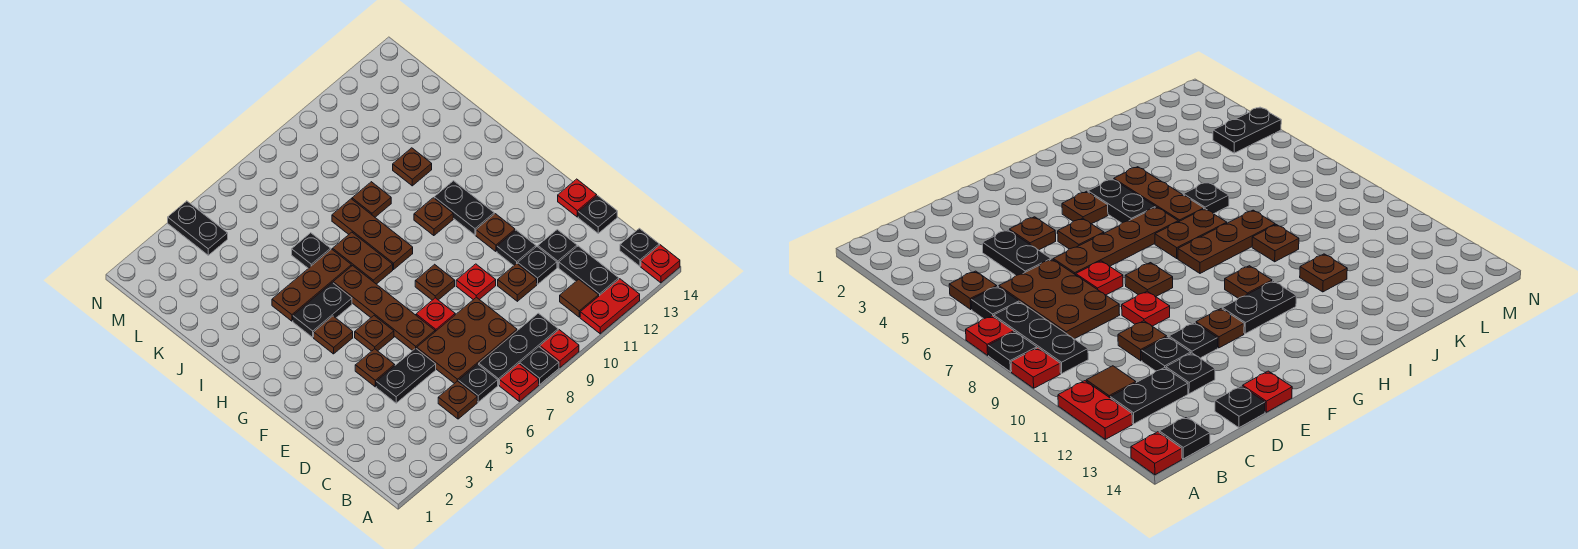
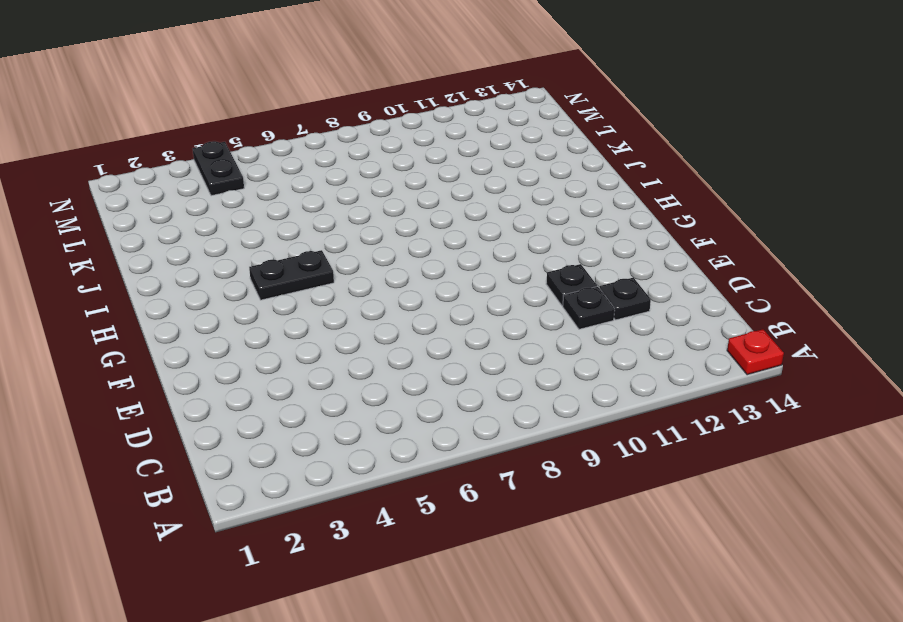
none -> red 1x1 plate [500,364,539,401]
none -> black 1x1 plate [520,347,559,384]
none -> red 1x1 plate [540,330,579,368]
none -> red 1x2 plate [580,279,640,334]

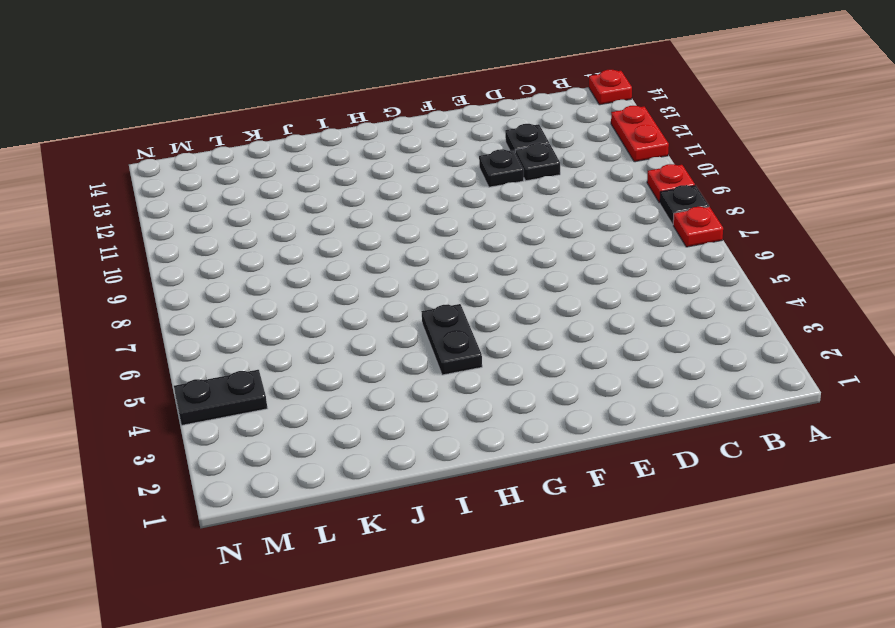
none -> brown 1x1 plate [438,381,477,419]
none -> black 1x1 plate [458,364,498,402]
none -> black 1x3 plate [479,313,558,385]
none -> brown 1x1 tile [560,279,599,317]

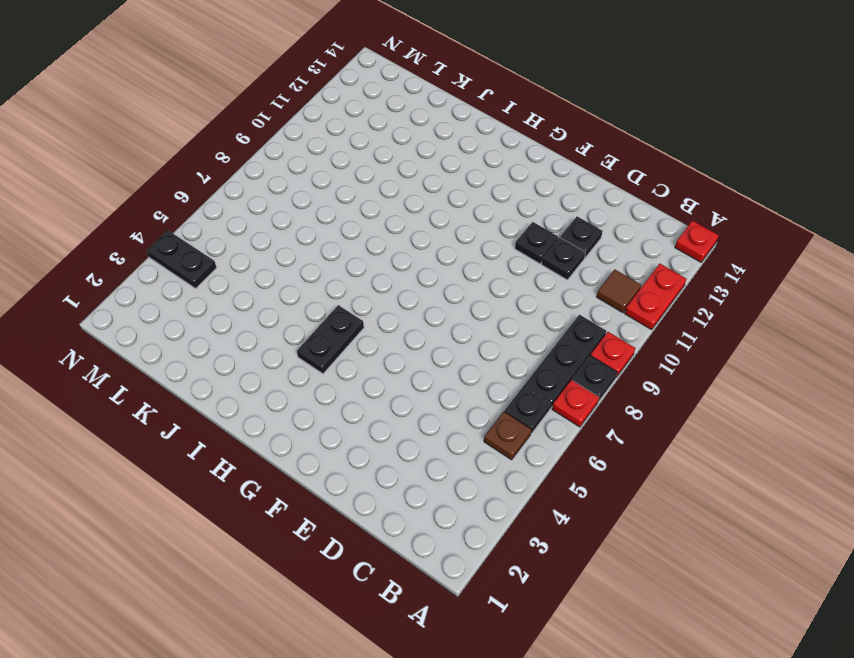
none -> black 1x2 plate [559,246,619,296]
none -> black 1x1 plate [620,228,659,266]
none -> brown 2x3 plate [417,297,517,384]
none -> black 1x2 plate [376,348,436,403]

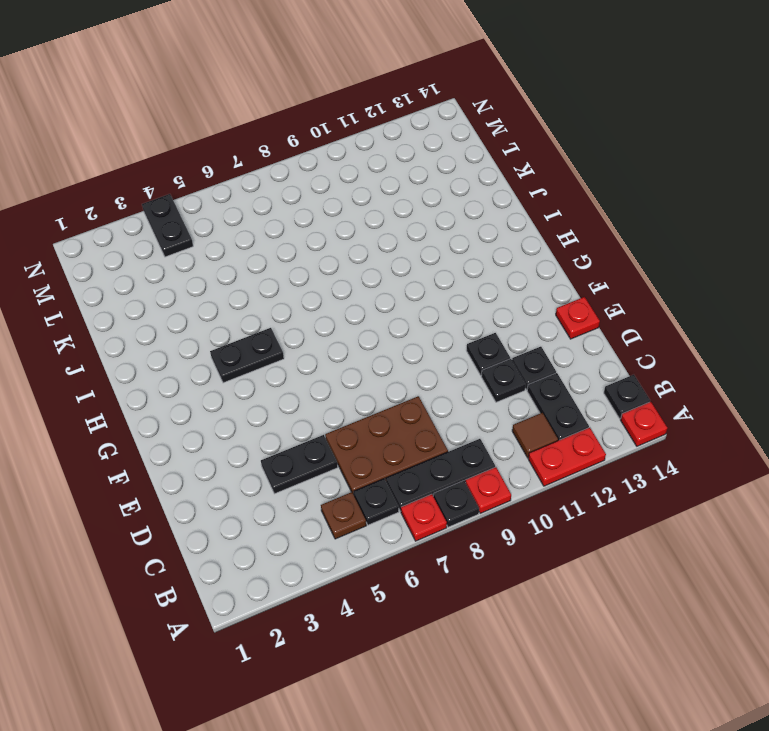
none -> brown 1x1 plate [498,264,537,301]
none -> black 1x1 plate [578,196,617,233]
none -> brown 1x1 plate [355,349,395,387]
none -> brown 1x4 plate [333,266,435,351]

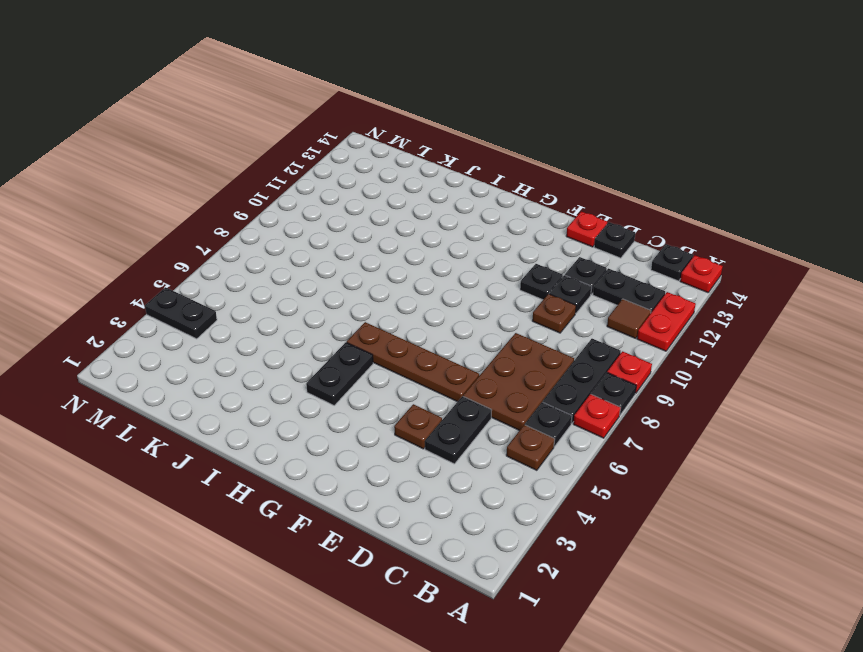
none -> red 1x1 plate [416,298,455,332]
none -> red 1x1 plate [456,264,496,300]
none -> brown 1x1 plate [355,316,394,351]
none -> brown 1x1 plate [415,264,455,300]

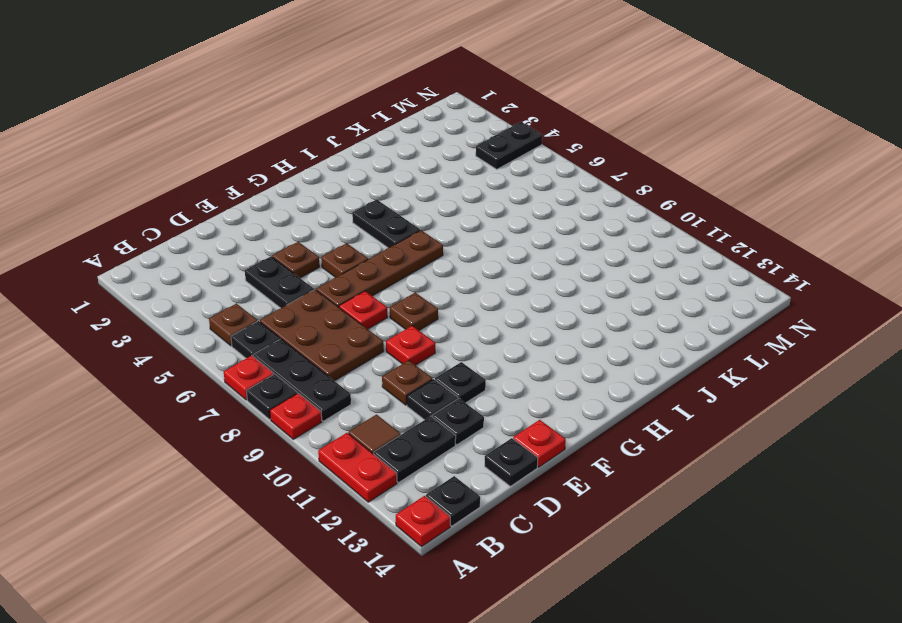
none -> brown 1x1 plate [476,214,515,251]
none -> brown 1x1 plate [314,316,353,354]
none -> black 1x2 plate [434,181,494,235]
none -> brown 1x2 plate [333,232,393,284]

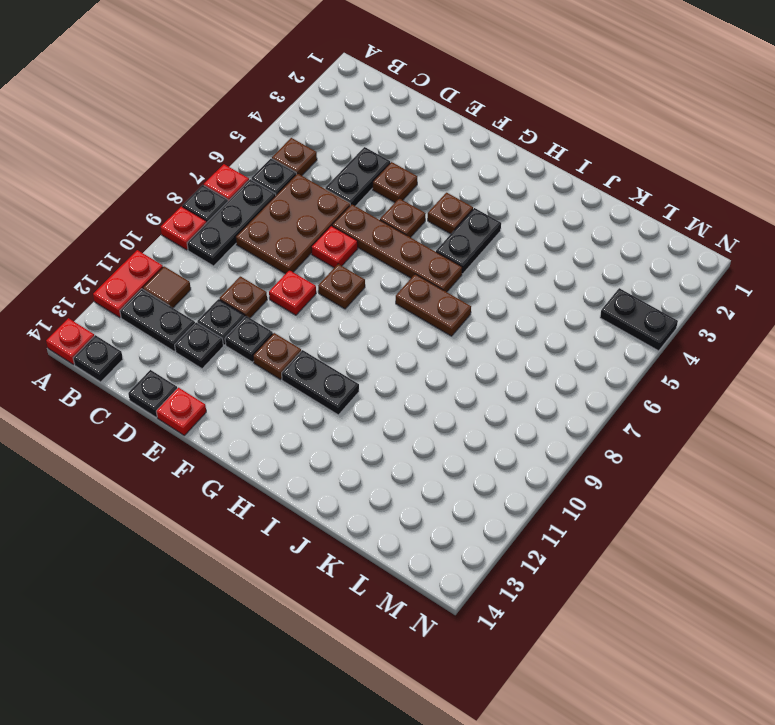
none -> brown 1x3 plate [332,199,413,270]
none -> brown 1x1 plate [414,198,453,236]
none -> brown 1x3 plate [272,249,351,321]
none -> black 1x1 plate [292,233,331,268]

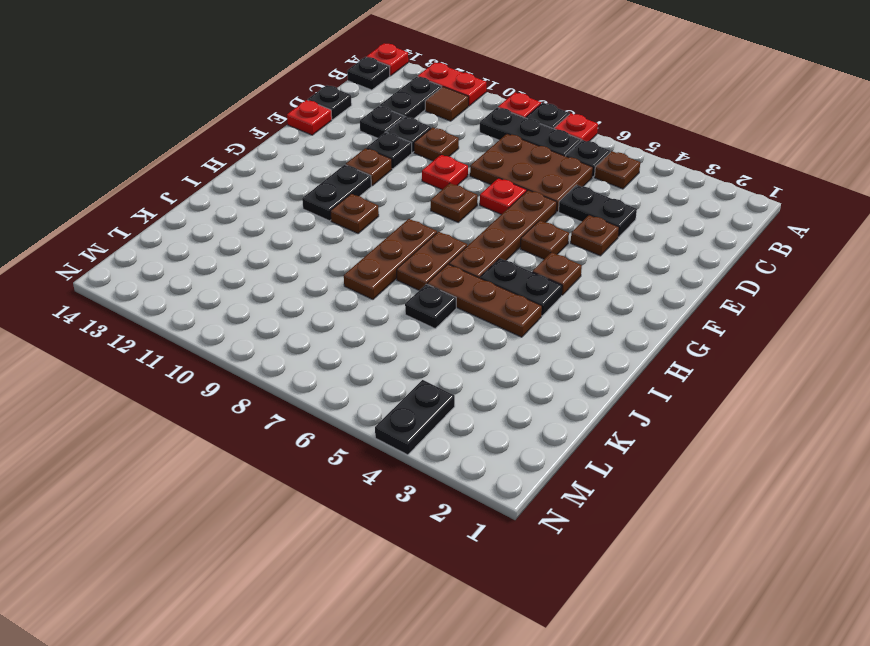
none -> brown 1x1 plate [352,182,391,217]
none -> brown 1x1 plate [393,148,432,186]

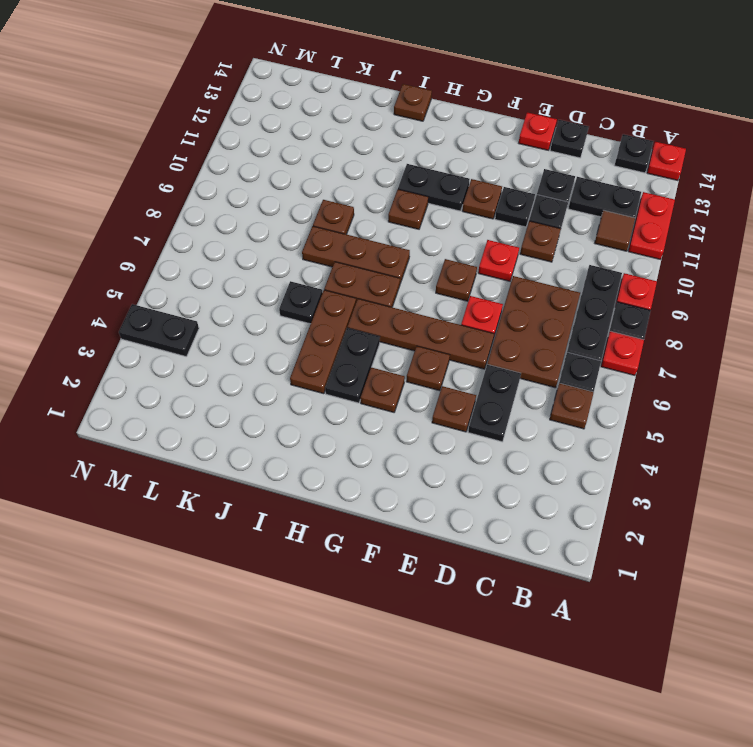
brown 1x1 plate [394,84,432,121] -> brown 1x1 plate moved to [393,148,432,186]

